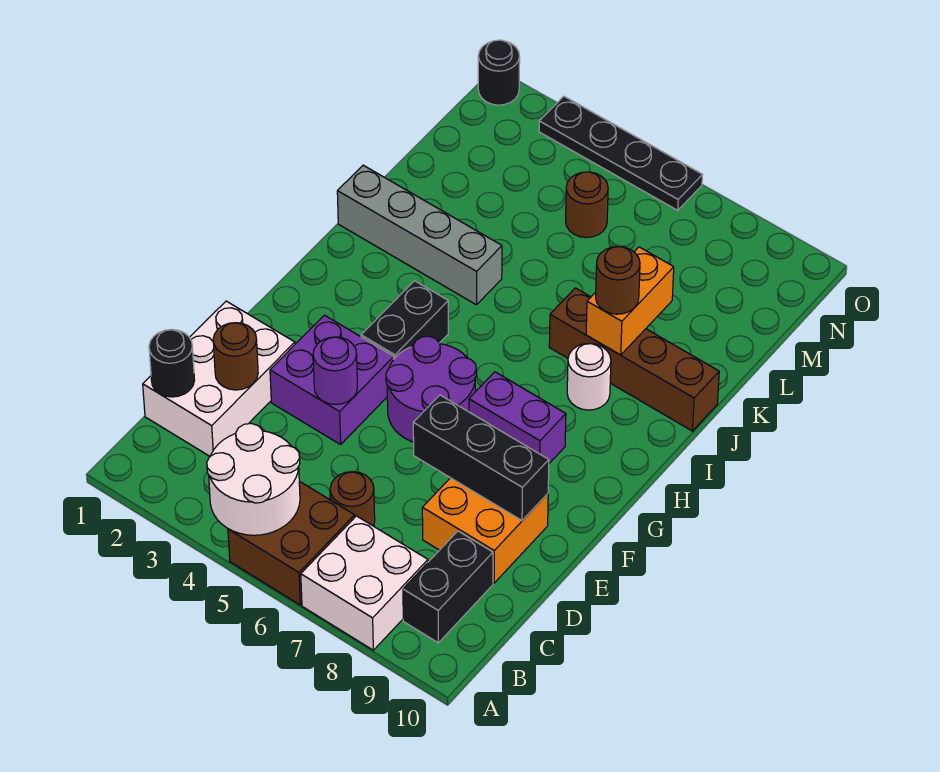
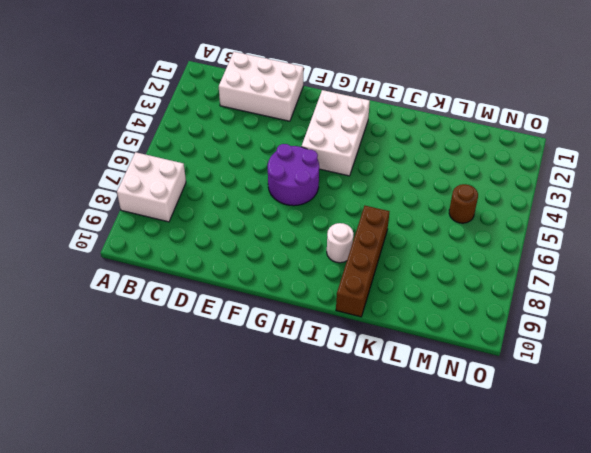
white 2x3 brick [302,90,370,176] -> black 1x2 brick [361,281,448,359]
none -> brown 2x2 brick [228,481,355,605]
none -> black 1x2 brick [403,531,493,643]
none -> brown 1x1 round brick [330,472,375,526]

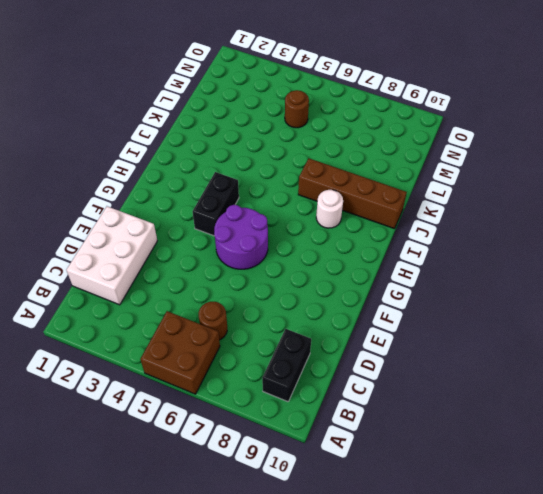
none -> white 2x2 brick [301,516,428,650]
none -> orange 2x2 brick [422,478,548,583]
none -> purple 2x2 brick [270,315,394,444]

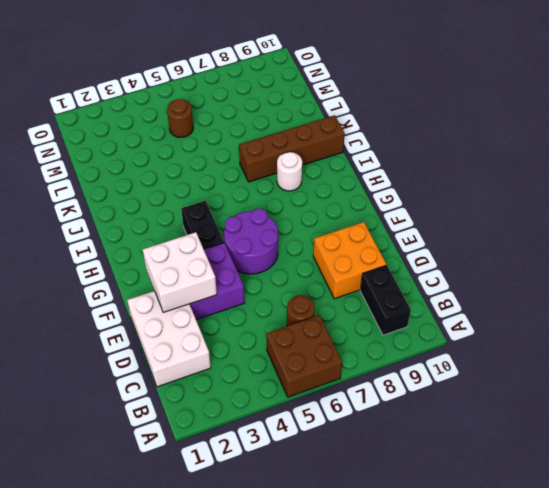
white 2x2 brick [143,232,217,312] -> white 2x2 brick moved to [301,516,428,650]
none -> purple 1x2 brick [469,372,566,463]
none -> grey 1x4 brick [337,165,502,305]
none -> black 1x1 round brick [478,40,520,105]

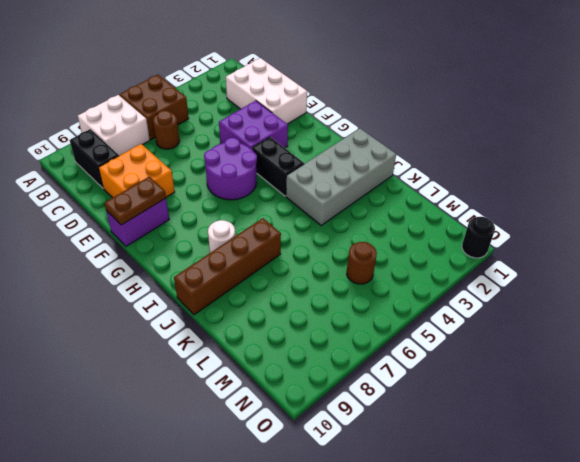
purple 1x2 brick [106,199,169,246] -> purple 1x2 brick moved to [469,372,566,463]
brown 1x2 plate [104,177,166,225] -> none
grey 2x4 brick [286,129,396,225] -> grey 1x4 brick [337,165,502,305]
none -> black 1x4 plate [539,96,702,210]
none -> white 2x2 round brick [207,423,300,535]
none -> black 1x1 round brick [149,330,195,397]

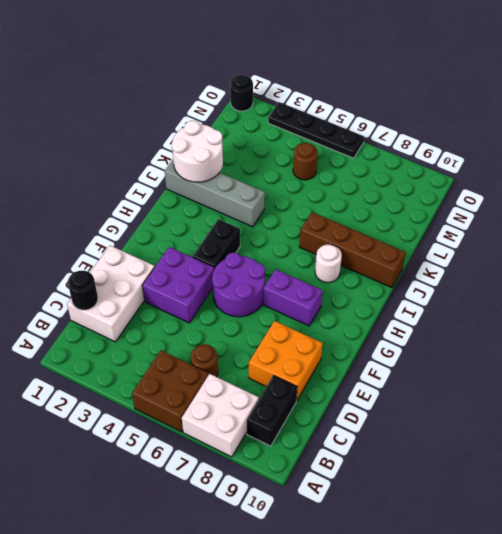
white 2x2 round brick [172,121,223,182] -> white 2x2 round brick moved to [207,423,300,535]
none -> brown 1x1 round brick [213,323,258,390]
none -> purple 1x1 round brick [313,337,357,404]
none -> black 1x3 brick [413,395,549,520]

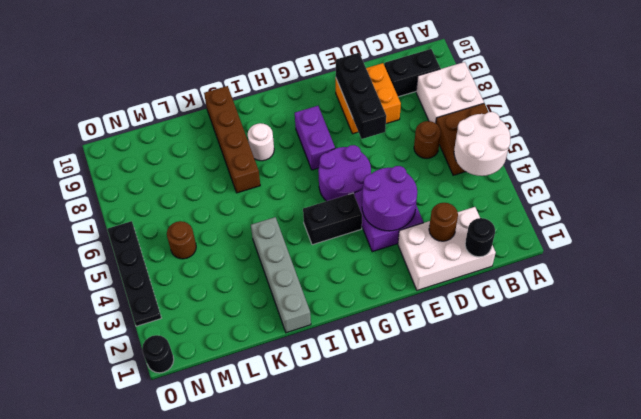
purple 2x2 round brick [362,166,417,231] -> purple 1x1 round brick [313,337,357,404]
none -> orange 1x2 brick [586,247,674,355]
none -> brown 1x1 round brick [596,247,640,314]

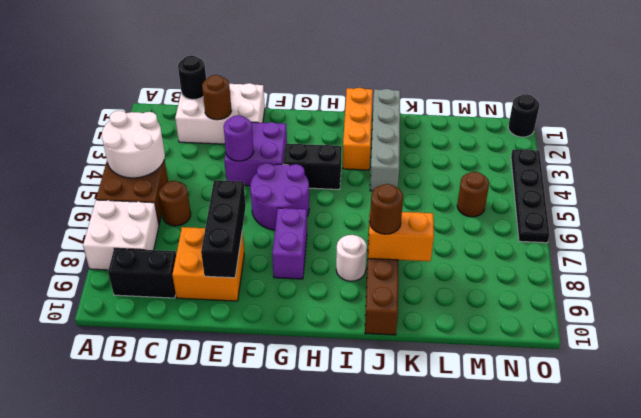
orange 1x3 brick [342,88,373,170] -> none

